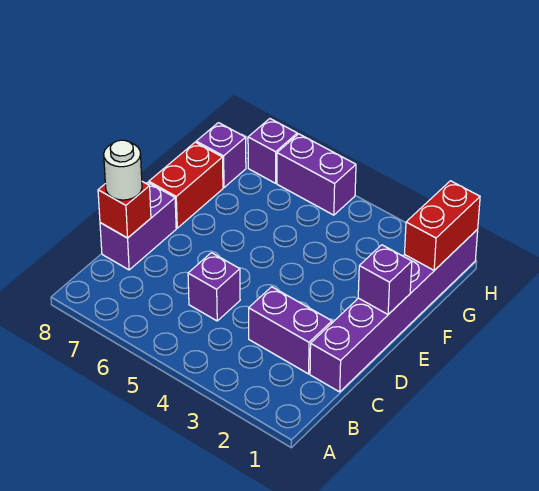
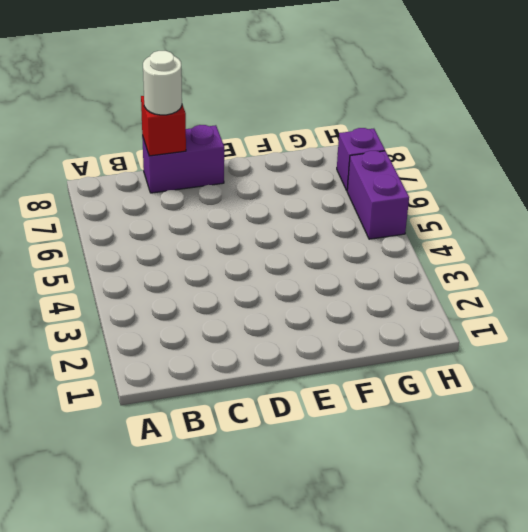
none -> purple 1x6 brick [310,229,478,392]
none -> purple 1x2 brick [249,287,332,374]
none -> purple 1x1 brick [188,253,240,321]

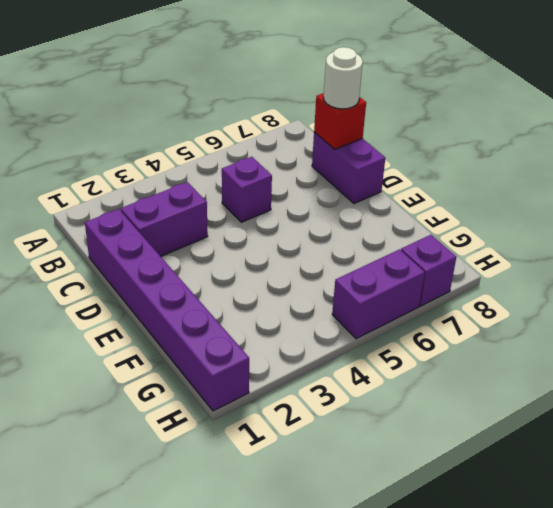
none -> red 1x2 brick [149,142,223,228]
none -> purple 1x1 brick [196,123,246,187]
none -> purple 1x1 brick [358,245,412,314]

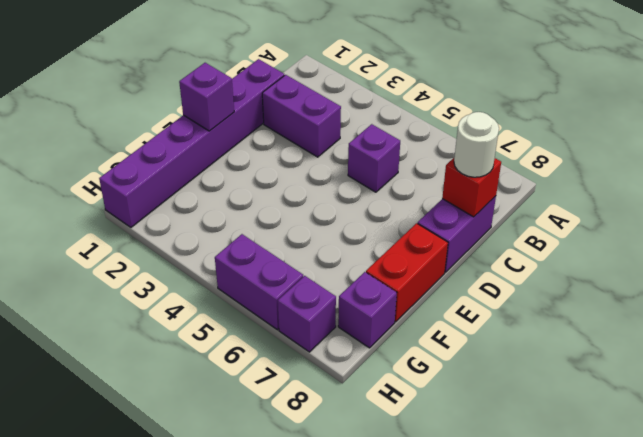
none -> red 1x2 brick [405,181,480,270]

